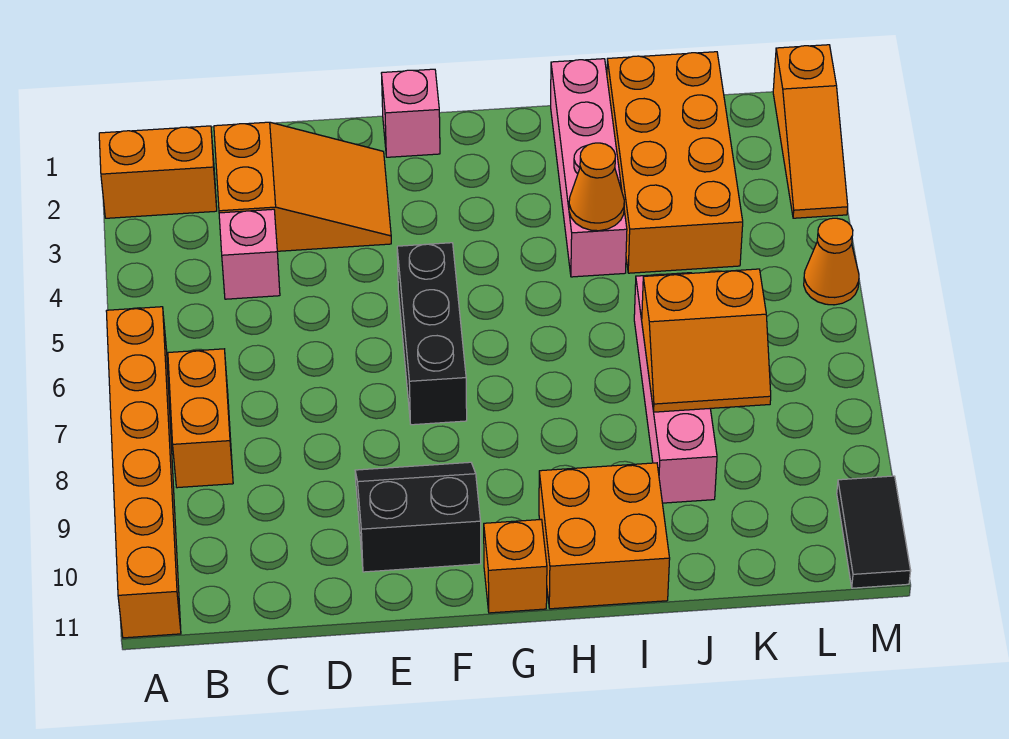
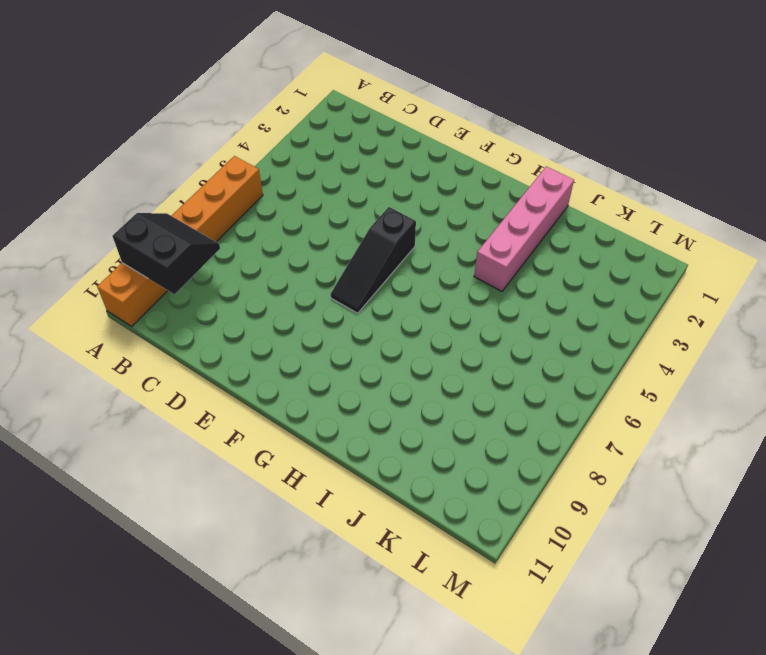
black 2x2 slope [113,213,220,294] -> black 2x2 slope moved to [355,462,481,572]
black 1x3 slope [331,207,416,313] -> black 1x3 brick [397,243,467,425]
none -> orange 1x2 brick [99,126,217,218]
none -> orange 1x2 brick [168,349,233,488]
none -> orange 2x3 slope [214,122,391,251]

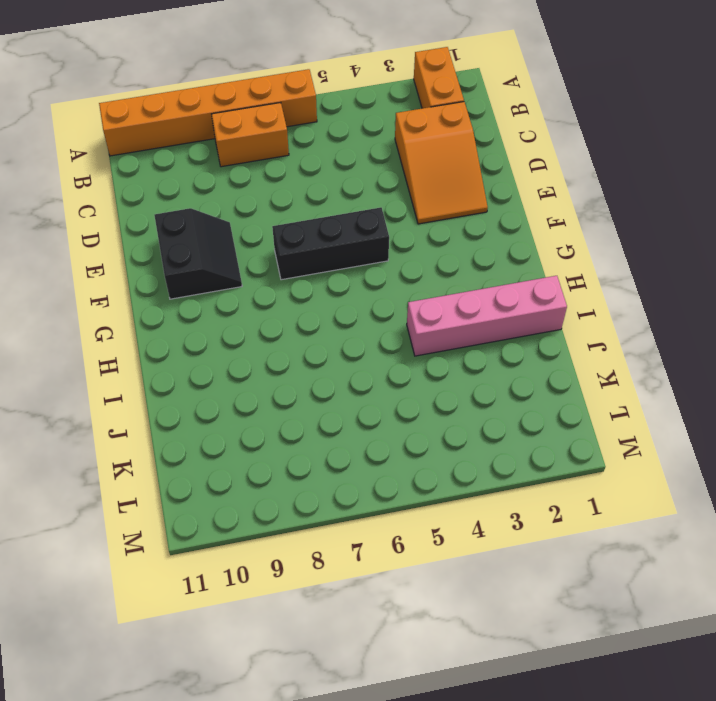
none -> pink 1x1 brick [219,209,280,299]
none -> pink 1x1 brick [381,69,440,157]
none -> orange 1x1 brick [484,520,547,613]

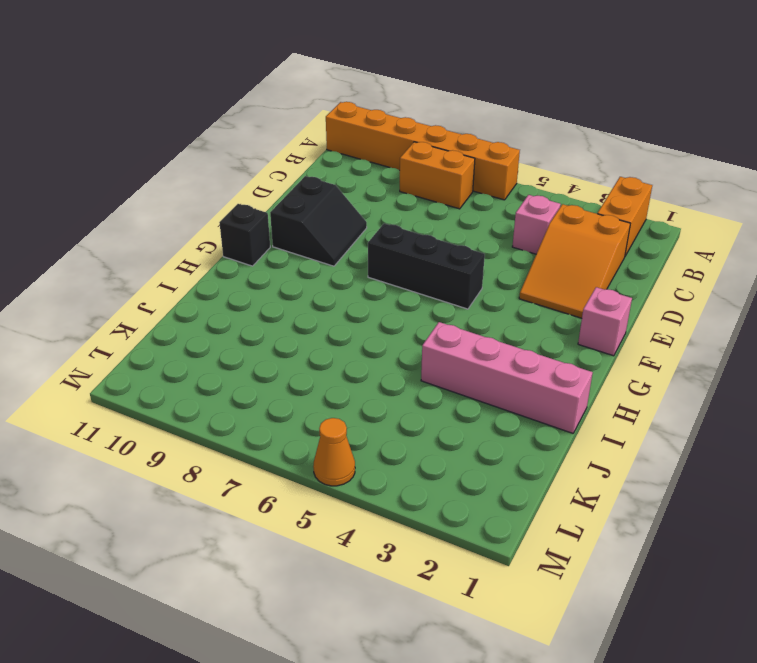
black 1x1 brick [219,204,270,266] -> orange 1x1 brick [484,520,547,613]
none -> orange 2x2 brick [539,463,670,609]
none -> orange 2x4 brick [607,52,743,273]
none -> pink 1x4 brick [634,273,717,503]

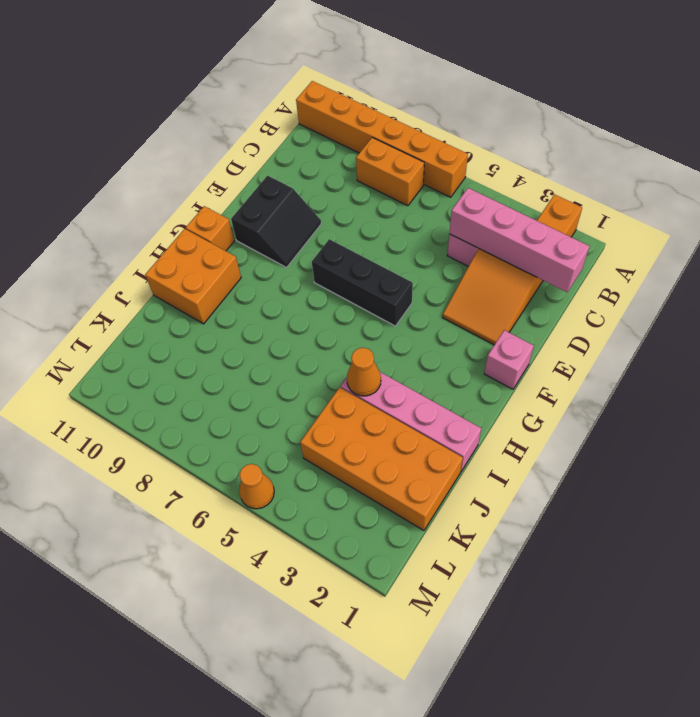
pink 1x4 brick [449,188,589,292] -> pink 1x4 brick moved to [634,273,717,503]
none -> orange 1x3 slope [773,45,848,218]
none -> black 1x2 tile [837,476,911,588]
none -> orange 2x2 slope [642,269,771,412]

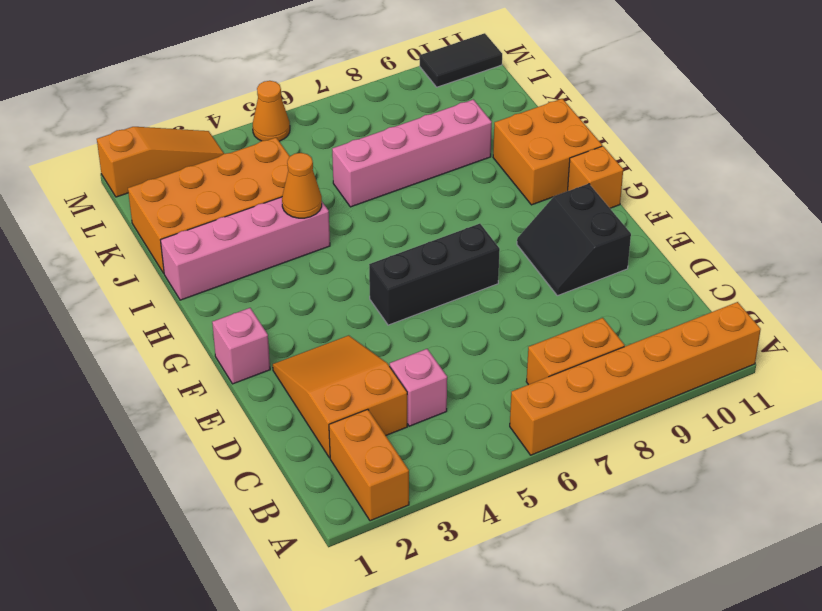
none -> orange 2x2 slope [642,269,771,412]

